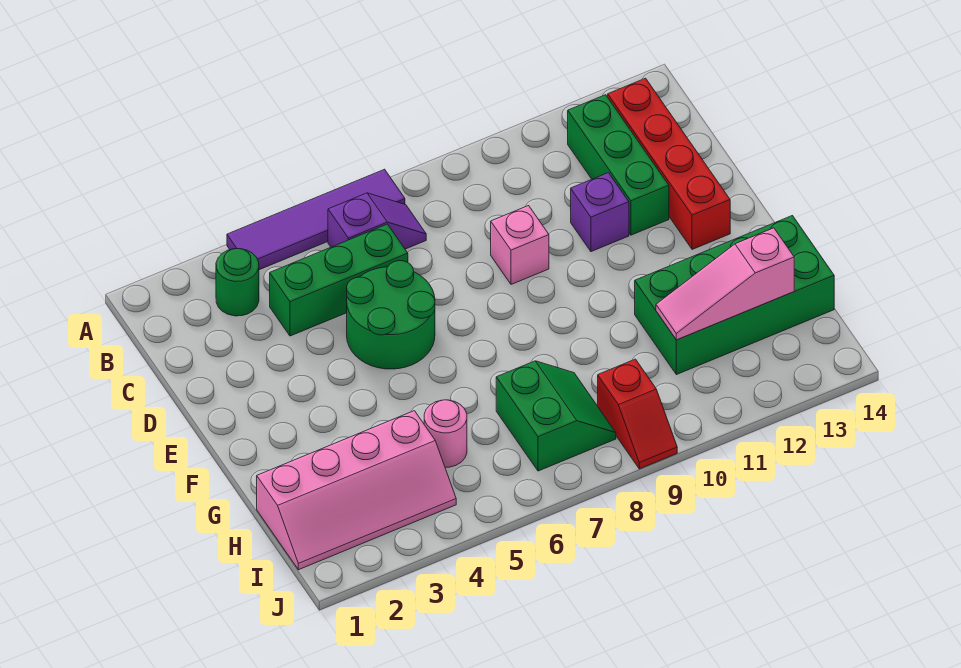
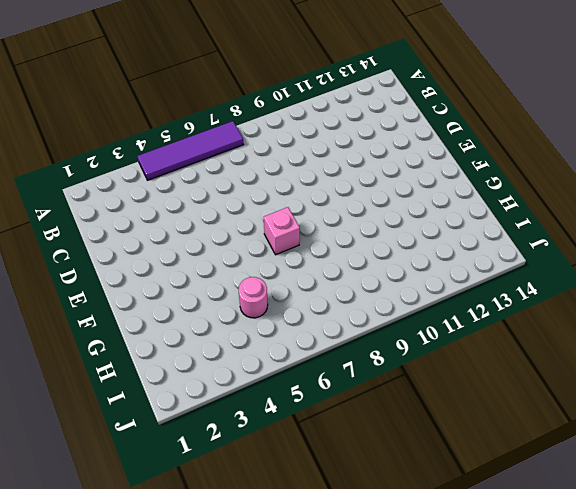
pink 1x1 brick [264,207,300,255] -> pink 1x1 brick moved to [491,206,549,284]
none -> green 1x1 round brick [216,249,259,316]
none -> purple 1x2 slope [328,193,426,249]
none -> green 1x3 brick [568,95,669,235]

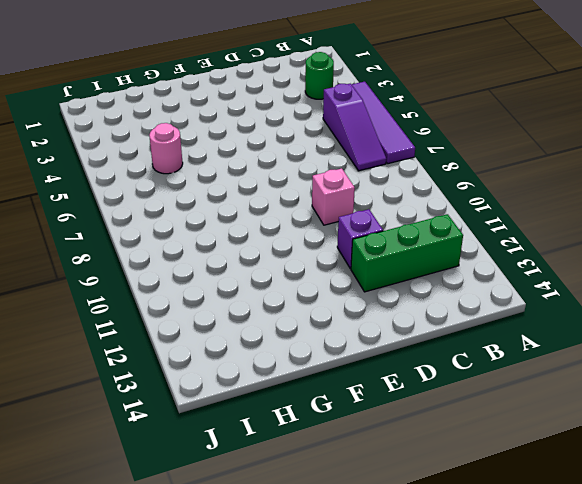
purple 1x3 slope [323,84,386,171] -> purple 1x2 slope [328,193,426,249]
none -> red 1x4 brick [608,78,730,249]
none -> green 1x3 brick [270,224,408,336]
none -> green 2x2 round brick [347,261,435,369]

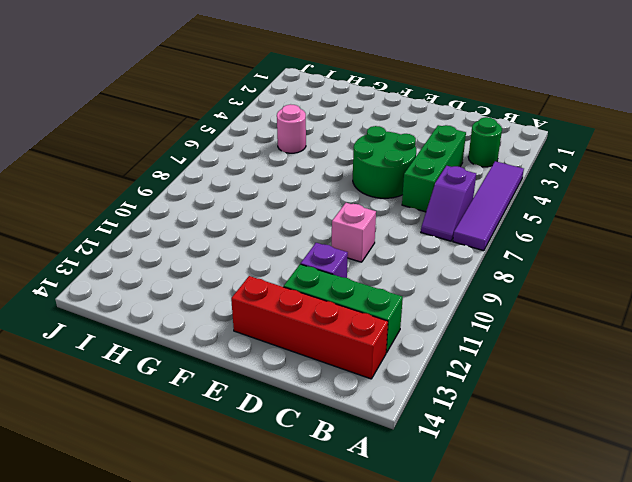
none -> green 2x4 brick [635,216,834,375]
none -> pink 2x4 slope [257,411,456,570]
none -> green 2x2 slope [496,361,616,471]

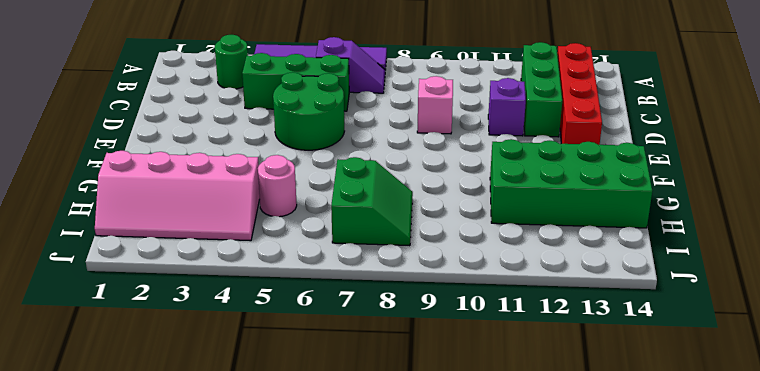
none -> red 1x2 slope [598,359,677,469]
none -> pink 1x3 slope [656,228,794,340]

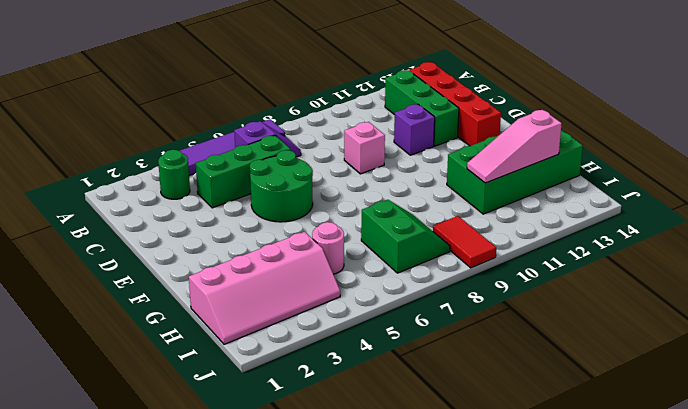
red 1x2 tile [433,216,496,268] -> red 1x2 slope [598,359,677,469]

